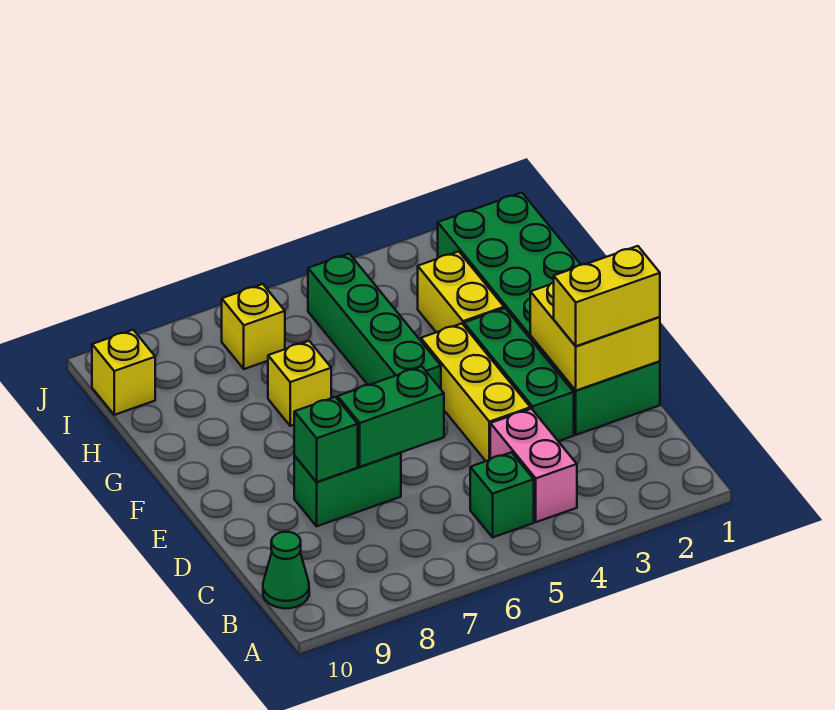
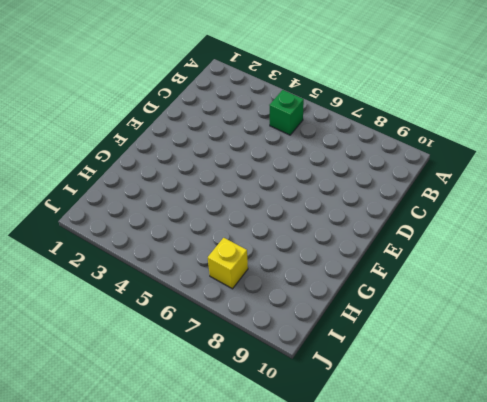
none -> pink 1x2 brick [490,409,577,522]
none -> green 1x1 cone [263,532,309,608]
none -> green 2x6 brick [438,193,660,435]

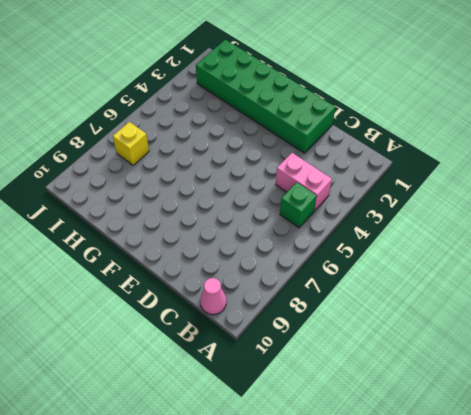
pink 1x1 cone [200,278,226,315] -> green 1x1 cone [263,532,309,608]
none -> green 1x3 brick [464,308,574,441]
none -> yellow 1x3 brick [421,324,530,461]
none -> green 1x2 brick [294,453,401,526]

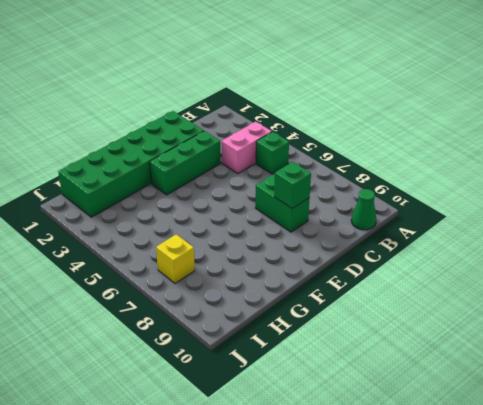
none -> yellow 1x3 brick [421,324,530,461]
none -> green 1x4 brick [308,254,441,389]
none -> yellow 1x2 brick [418,251,504,332]

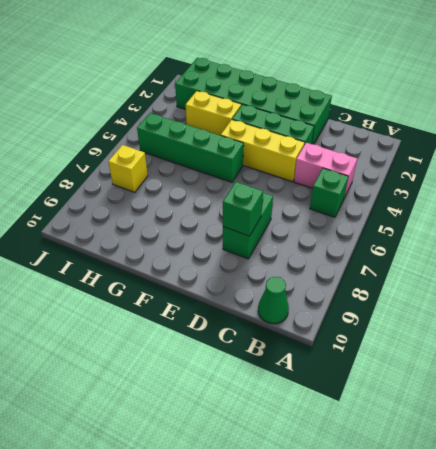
none -> yellow 1x1 brick [268,341,331,426]
none -> yellow 1x1 brick [92,330,155,415]
none -> yellow 2x2 brick [530,282,660,391]

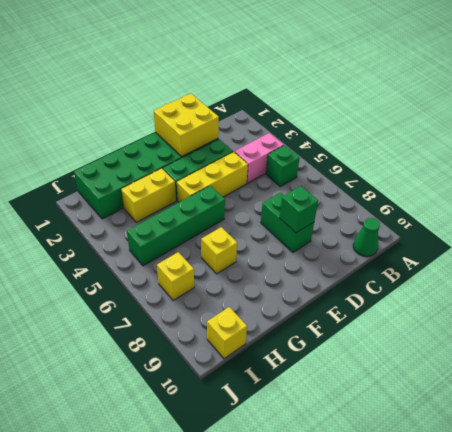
none -> green 1x2 brick [338,367,444,467]
none -> yellow 1x2 brick [554,246,660,346]

